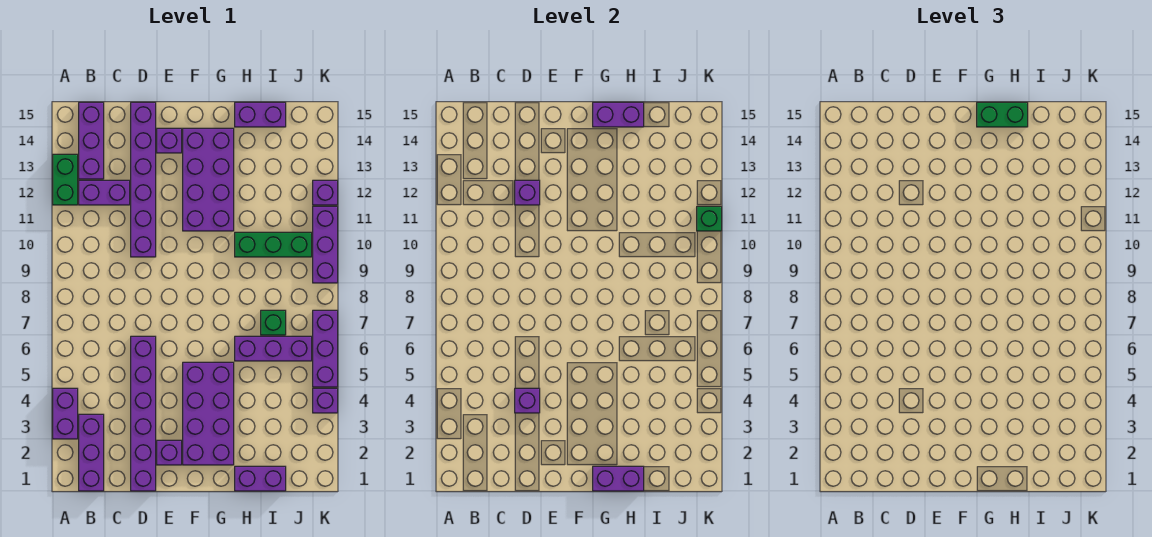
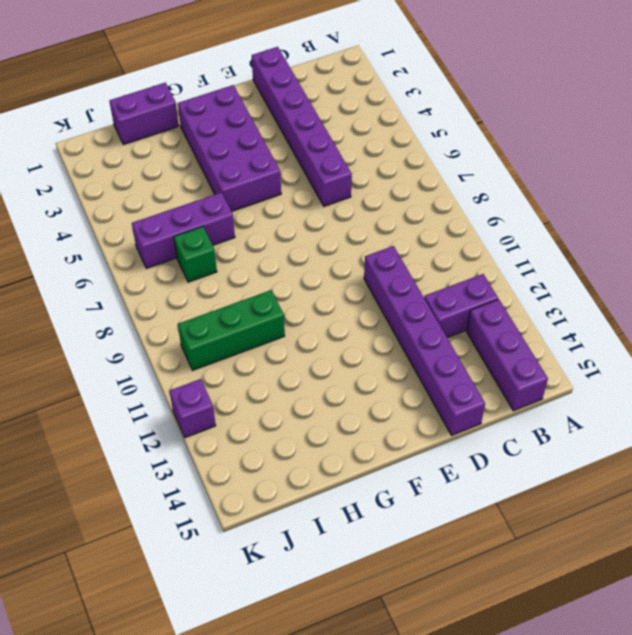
none -> purple 1x2 brick [53,388,78,439]
none -> green 1x2 brick [53,154,78,205]
none -> purple 1x3 brick [79,414,104,491]

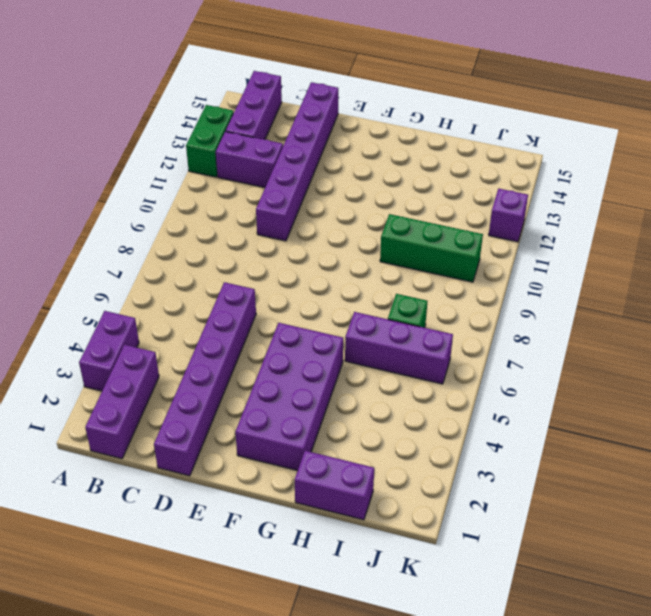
none -> purple 1x1 brick [157,440,182,465]
none -> purple 1x1 brick [157,128,182,153]
none -> purple 2x4 brick [183,128,234,231]

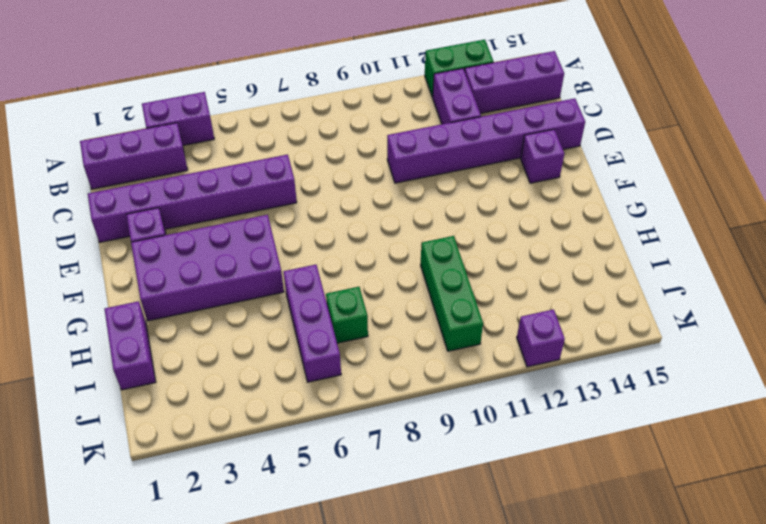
none -> purple 2x4 brick [183,128,234,231]
none -> purple 1x2 brick [235,102,286,127]
none -> purple 1x1 brick [313,388,338,413]

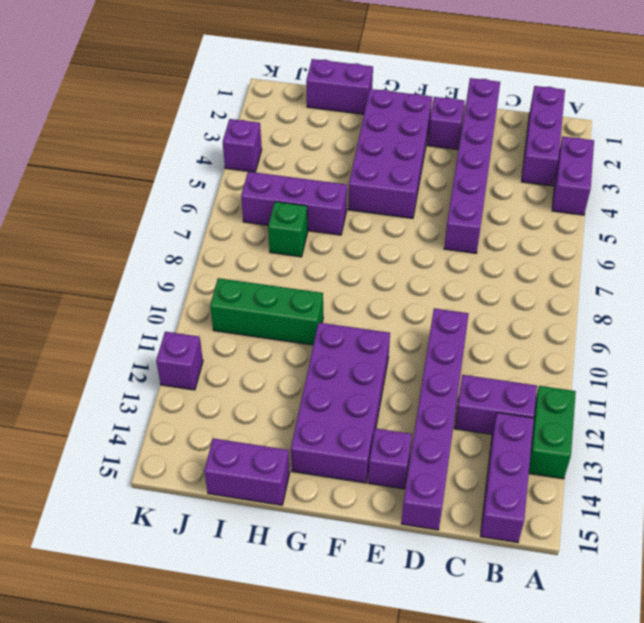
none -> purple 1x3 brick [313,310,338,387]
none -> purple 1x3 brick [313,206,338,283]
none -> purple 1x1 brick [515,388,540,413]

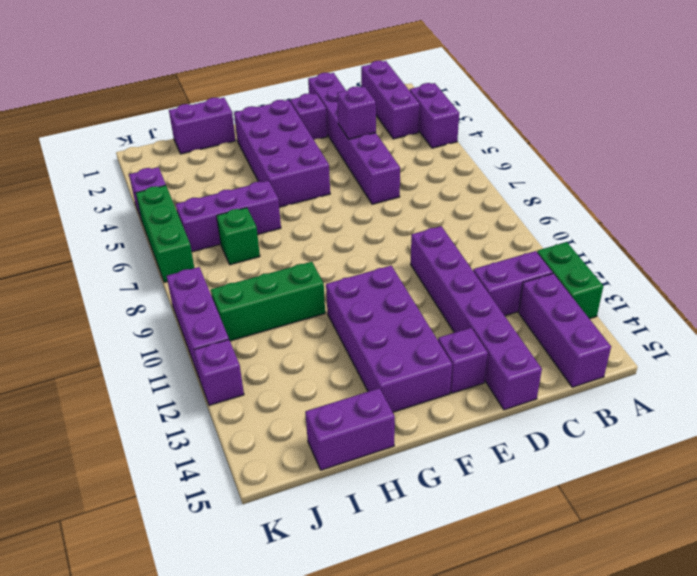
green 1x3 brick [136,185,194,282] -> purple 1x3 brick [313,310,338,387]
none -> purple 1x1 brick [515,180,540,205]
none -> purple 1x2 brick [593,466,644,491]
none -> purple 1x2 brick [593,102,644,127]

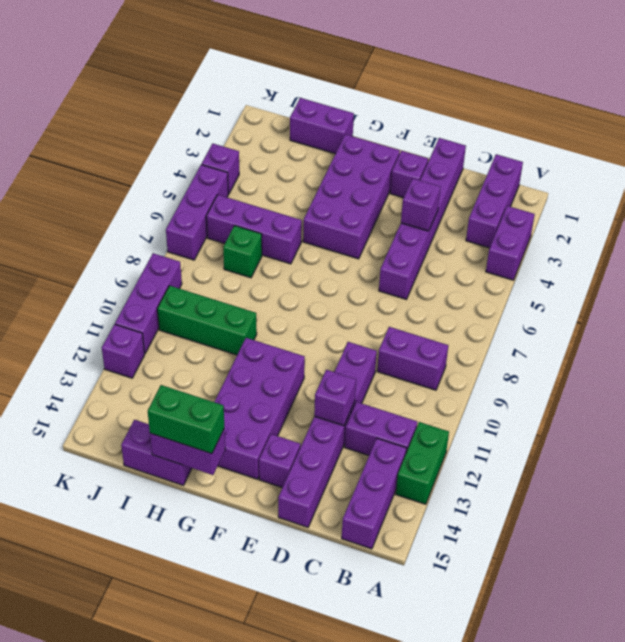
purple 1x2 brick [377,327,448,390] -> purple 1x2 brick moved to [593,466,644,491]
none -> green 1x1 brick [697,206,722,231]

